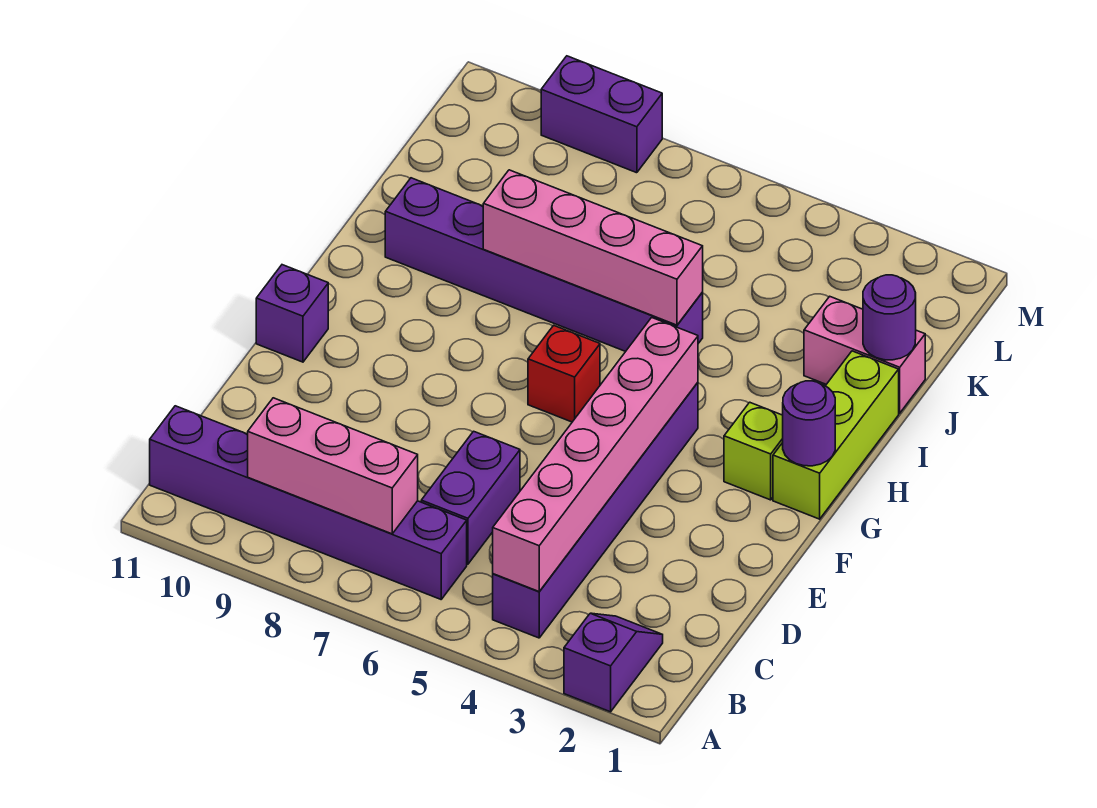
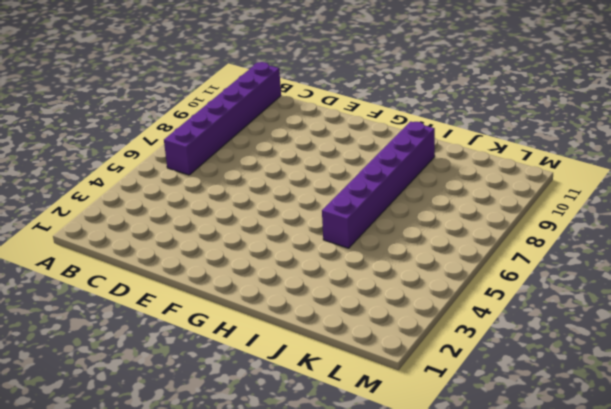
none -> purple 1x2 slope [564,613,663,712]
none -> purple 1x6 brick [493,383,698,638]
none -> purple 1x2 brick [421,431,520,564]

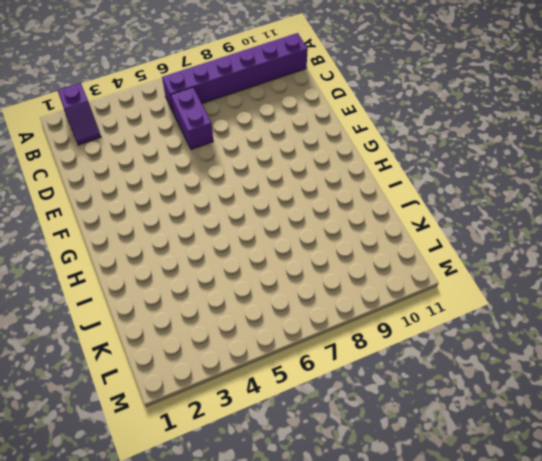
none -> purple 1x6 brick [493,383,698,638]
none -> purple 1x1 brick [256,265,328,362]
none -> lime 1x3 brick [773,351,899,519]

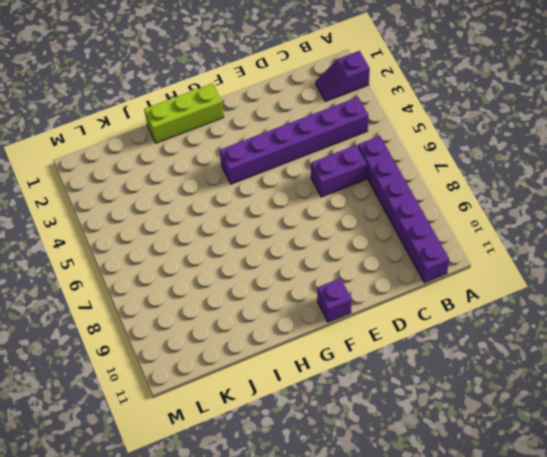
none -> lime 1x1 brick [724,402,783,500]
none -> red 1x1 brick [528,325,600,422]
none -> purple 1x6 brick [385,178,703,352]

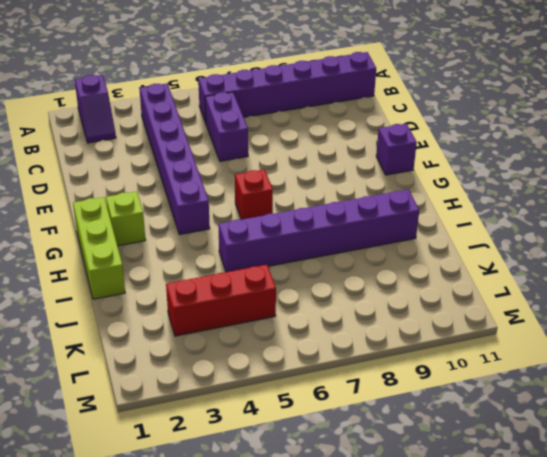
red 1x3 brick [166,265,276,336] -> none
none -> pink 1x2 brick [804,296,925,413]
none -> purple 1x2 brick [541,56,662,173]
none -> pink 1x6 brick [493,317,698,591]

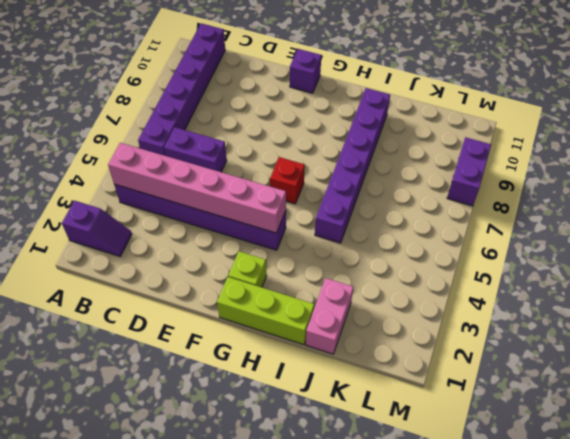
none -> pink 1x3 brick [248,398,418,534]
none -> purple 1x1 round brick [783,381,835,466]
none -> pink 1x4 brick [483,170,703,325]

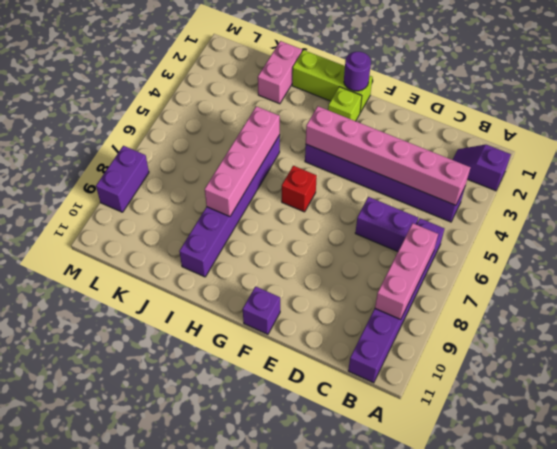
none -> purple 1x1 round brick [863,275,916,360]

